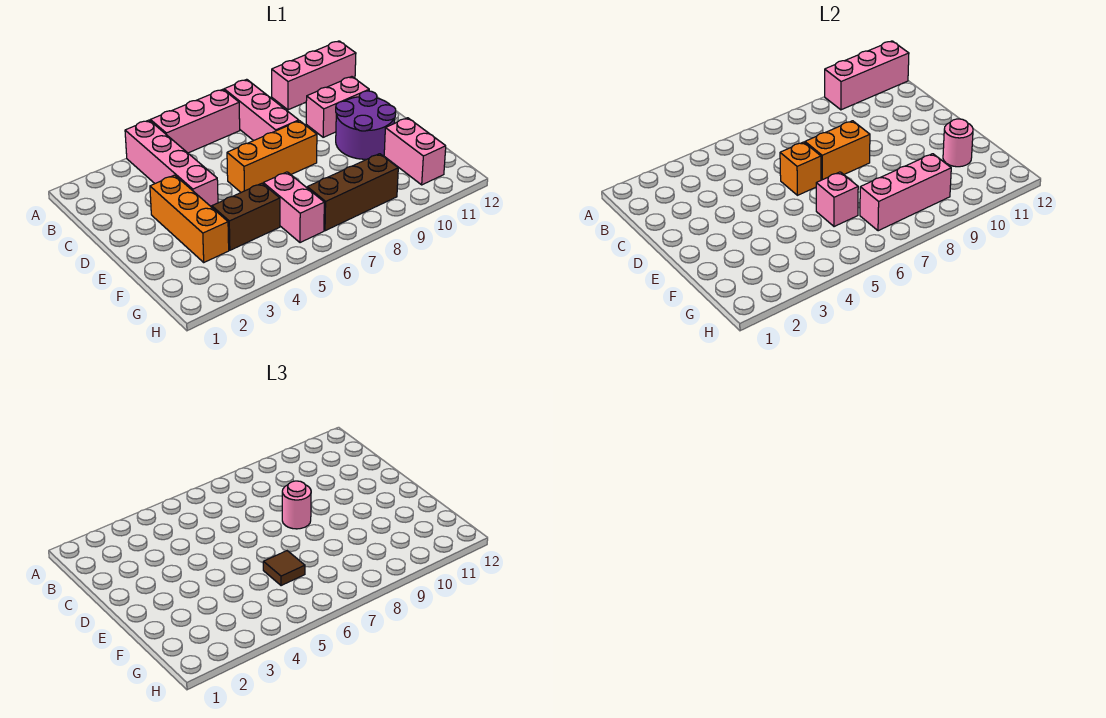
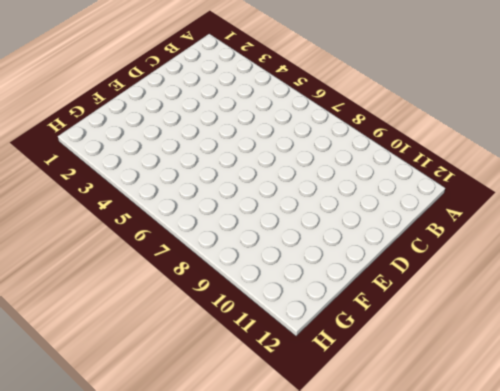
none -> pink 1x4 brick [125,120,218,207]
none -> pink 1x3 brick [150,89,240,153]
none -> pink 1x3 brick [224,79,299,141]

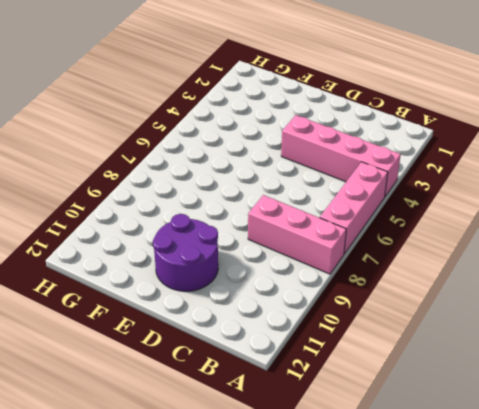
none -> pink 1x3 brick [272,41,356,110]
none -> pink 1x2 brick [306,77,369,137]
none -> orange 1x3 brick [150,175,229,262]

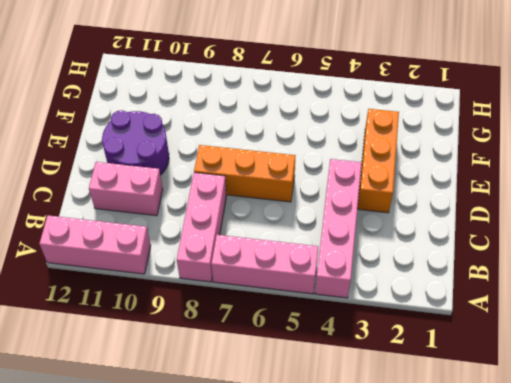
none -> brown 1x2 brick [212,183,280,250]
none -> pink 1x2 brick [263,172,324,243]
none -> pink 1x2 brick [384,118,446,185]

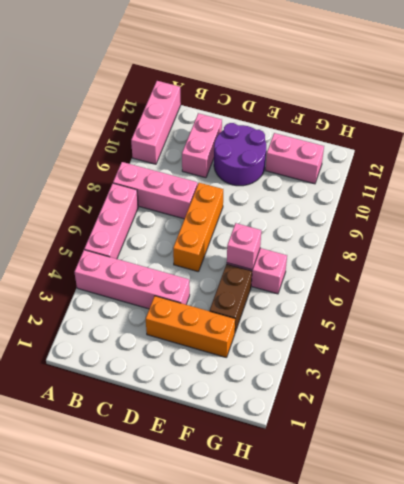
none -> brown 1x3 brick [307,154,398,231]
none -> pink 1x3 brick [825,41,909,110]
none -> orange 1x1 brick [780,142,821,195]

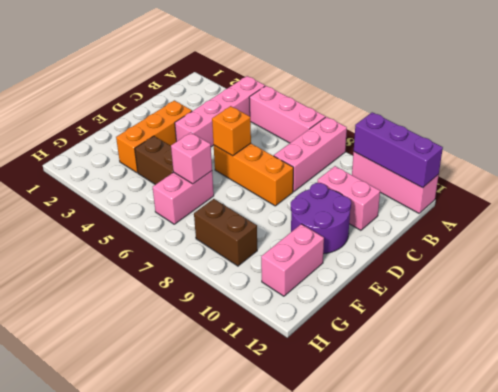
purple 1x3 brick [354,112,443,188] -> pink 1x3 brick [825,41,909,110]
brown 1x2 brick [194,199,257,266] -> brown 1x3 brick [307,154,398,231]
none -> orange 1x2 brick [805,121,870,180]
none -> pink 1x1 round brick [943,119,973,167]
none -> pink 1x3 brick [860,154,951,231]

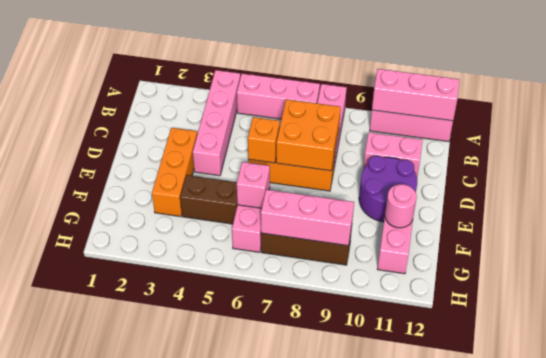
orange 2x2 brick [276,99,341,171] -> orange 1x2 brick [805,121,870,180]
none -> pink 1x1 round brick [282,481,311,529]
none -> brown 1x1 tile [263,551,305,586]

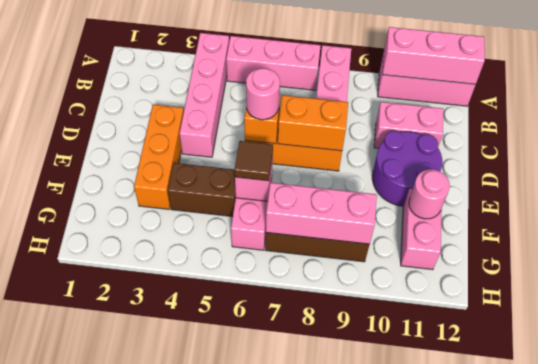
pink 1x1 round brick [246,68,280,120] -> pink 1x1 round brick moved to [282,481,311,529]

